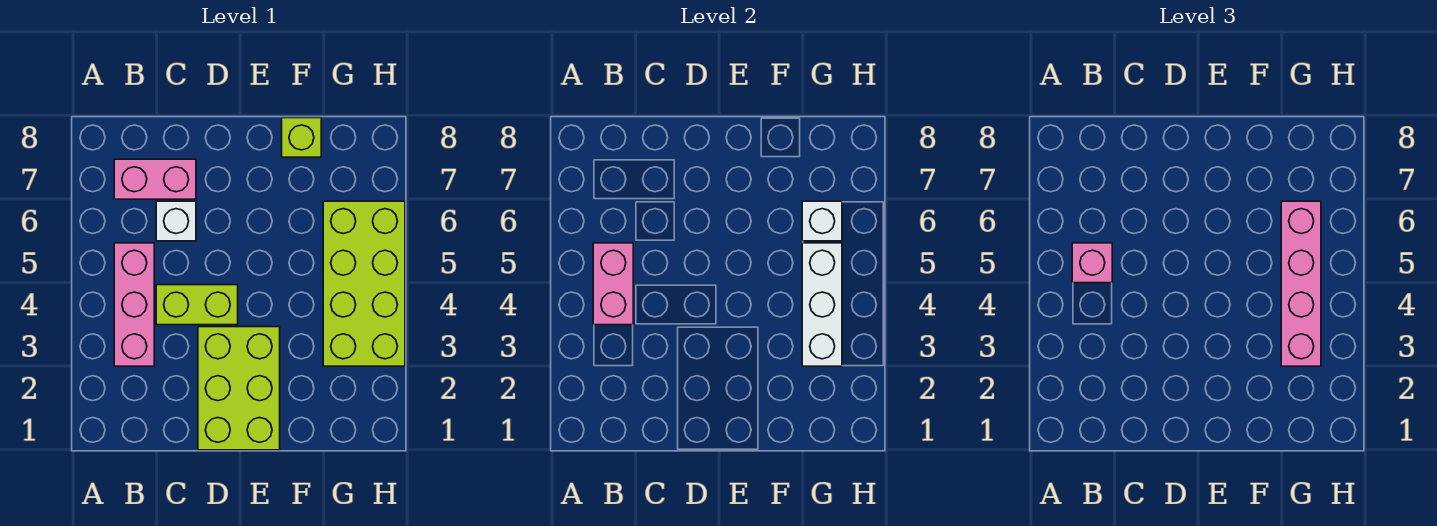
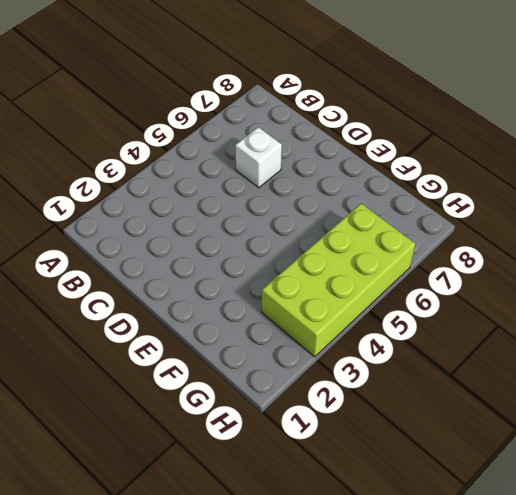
none -> pink 1x3 brick [114,243,154,366]
none -> pink 1x2 brick [114,159,196,199]
none -> lime 1x2 brick [156,285,238,325]

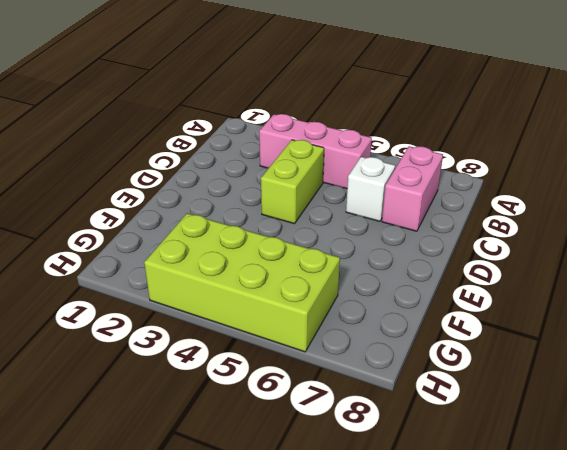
none -> lime 2x3 brick [198,327,280,450]
none -> lime 1x1 brick [282,118,321,157]
none -> pink 1x2 brick [593,243,633,325]

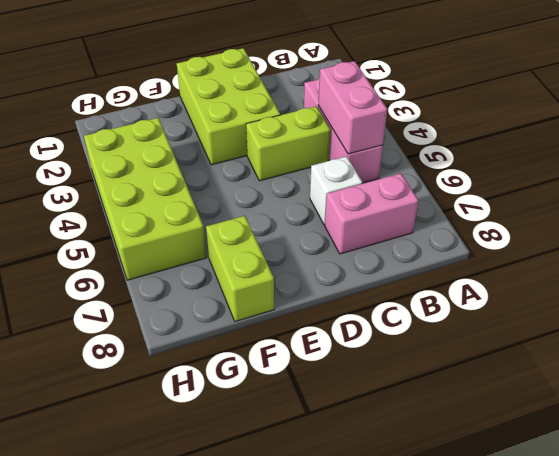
lime 1x2 brick [206,216,274,321] -> lime 1x1 brick [282,118,321,157]
none -> white 1x3 brick [802,243,842,366]
none -> white 1x1 brick [802,201,842,241]
none -> pink 1x1 brick [1072,243,1112,283]

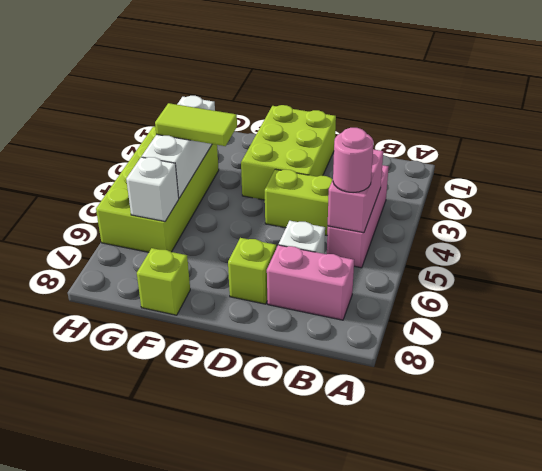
pink 1x1 round brick [333,128,374,193] -> pink 1x1 brick [1072,243,1112,283]
lime 1x1 brick [228,238,276,304] -> none
lime 1x2 tile [155,103,237,146] -> pink 1x4 brick [1281,201,1321,366]

